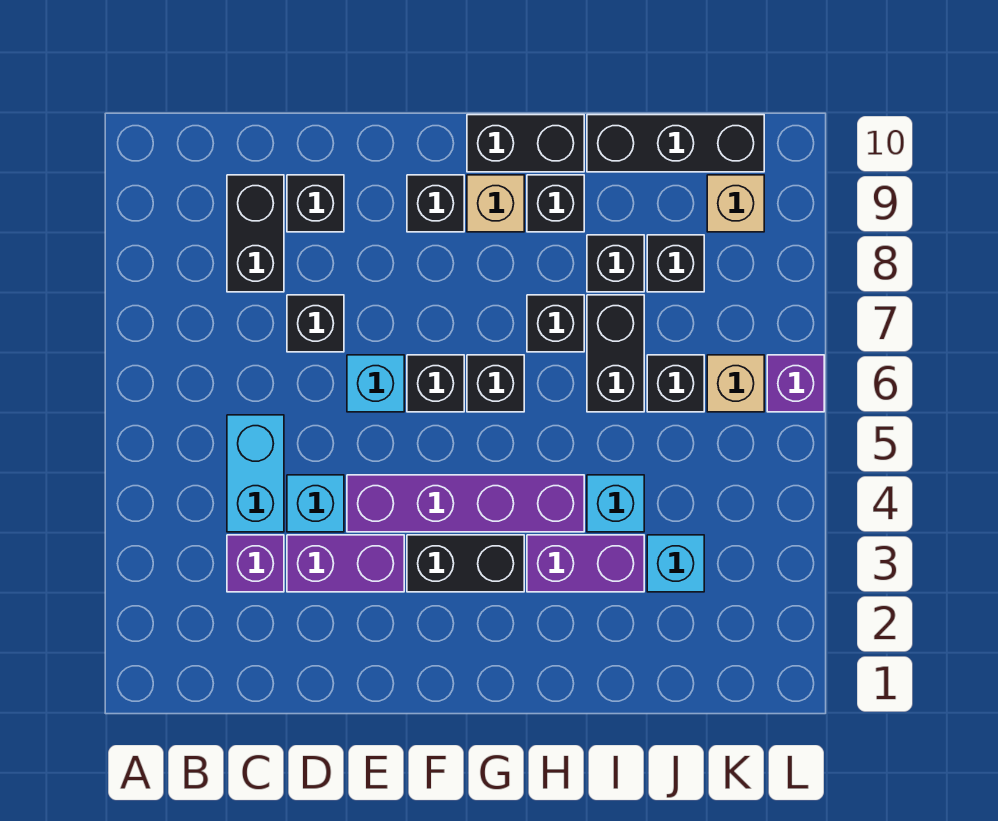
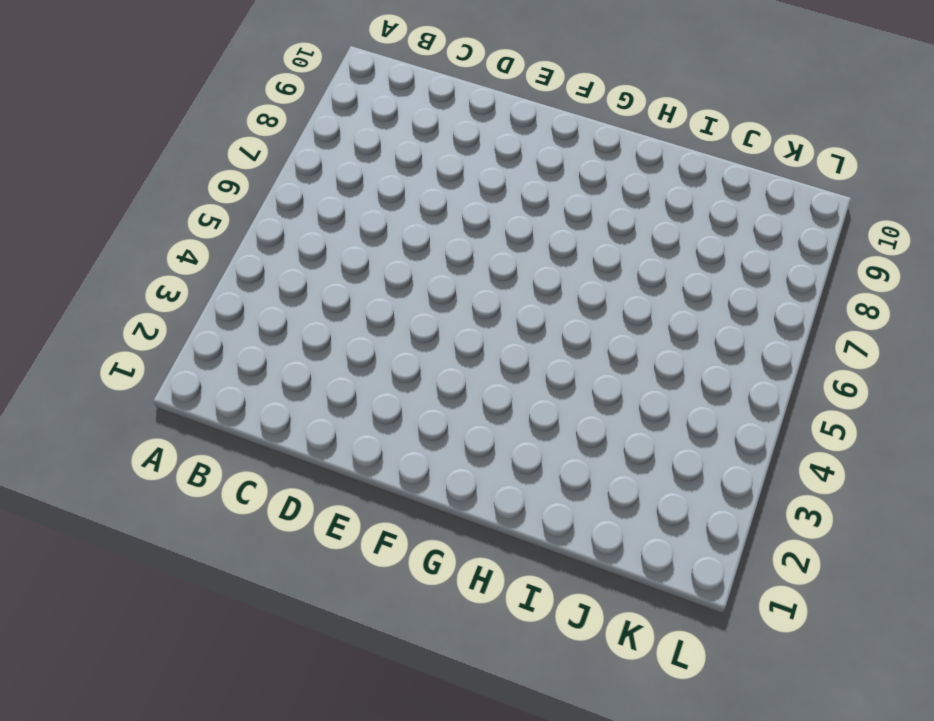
none -> purple 1x1 brick [227,535,284,592]
none -> cyan 1x2 brick [227,415,284,532]
none -> black 1x2 brick [227,175,284,292]

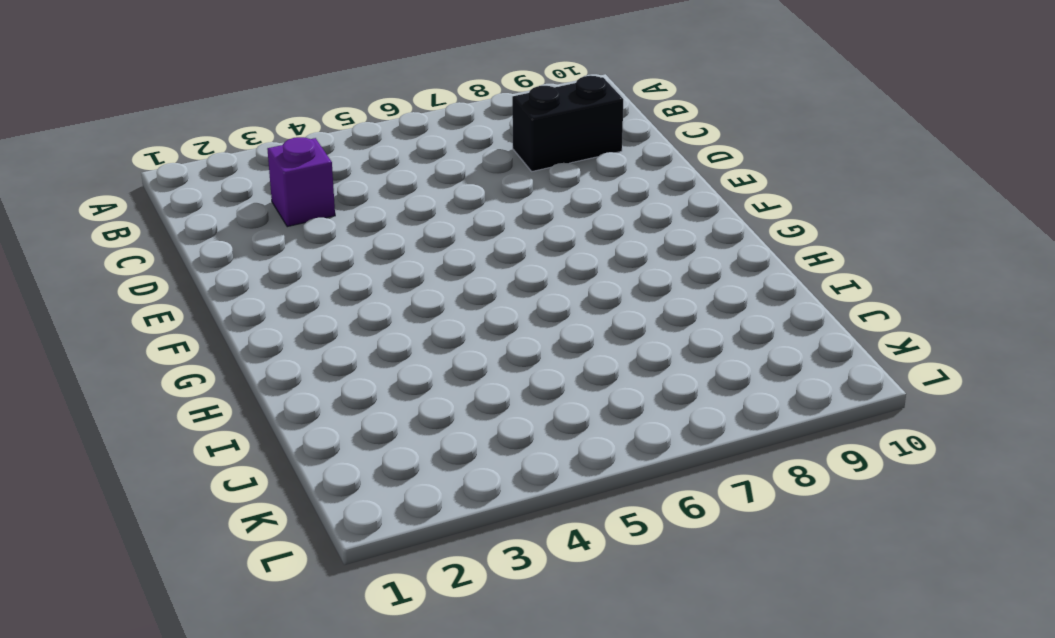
none -> cyan 1x2 brick [227,415,284,532]
none -> purple 1x2 brick [287,535,404,592]
none -> cyan 1x1 brick [287,475,344,532]

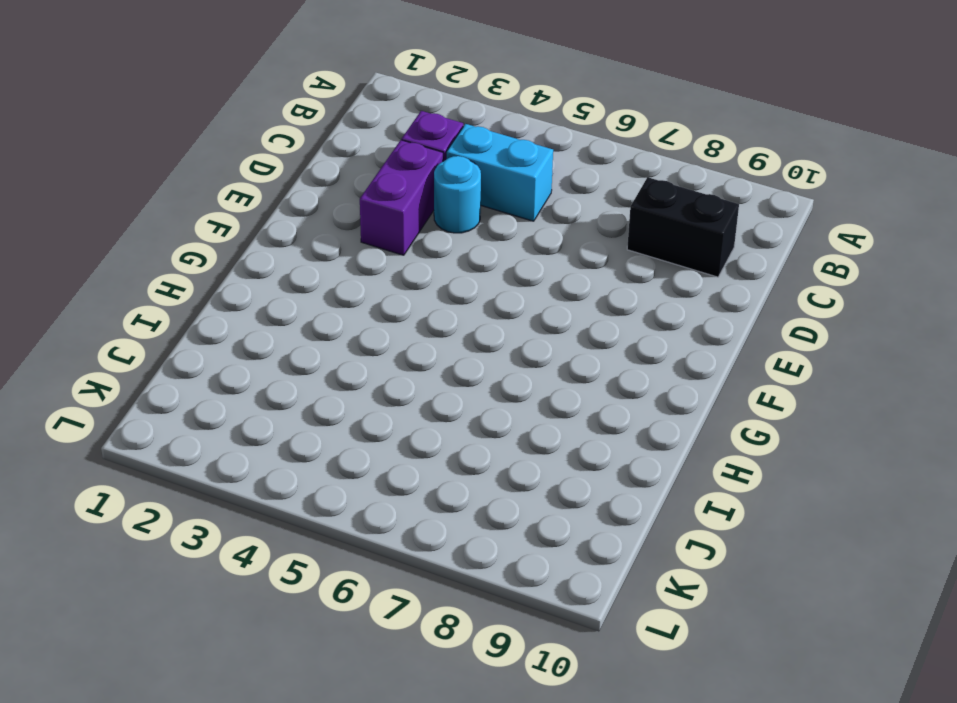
cyan 1x1 round brick [434,156,481,233] -> cyan 1x1 brick [287,475,344,532]
none -> black 1x1 brick [287,295,344,352]
none -> black 1x1 brick [287,175,344,232]
none -> purple 1x4 brick [347,475,584,532]

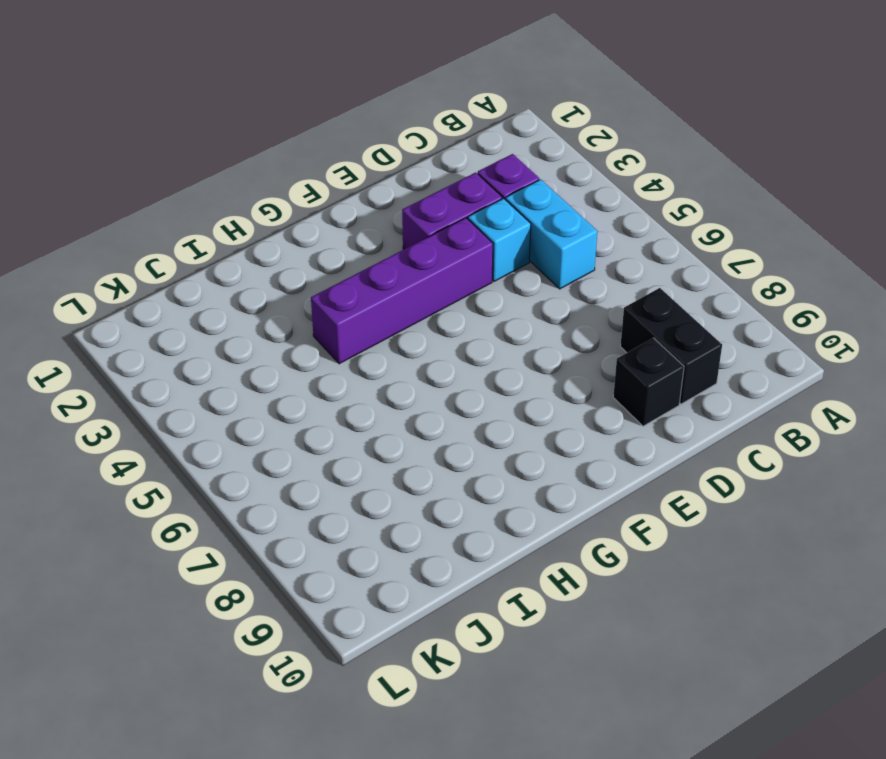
none -> black 1x1 brick [287,295,344,352]
none -> cyan 1x1 brick [347,355,404,412]
none -> black 1x2 brick [407,535,524,592]

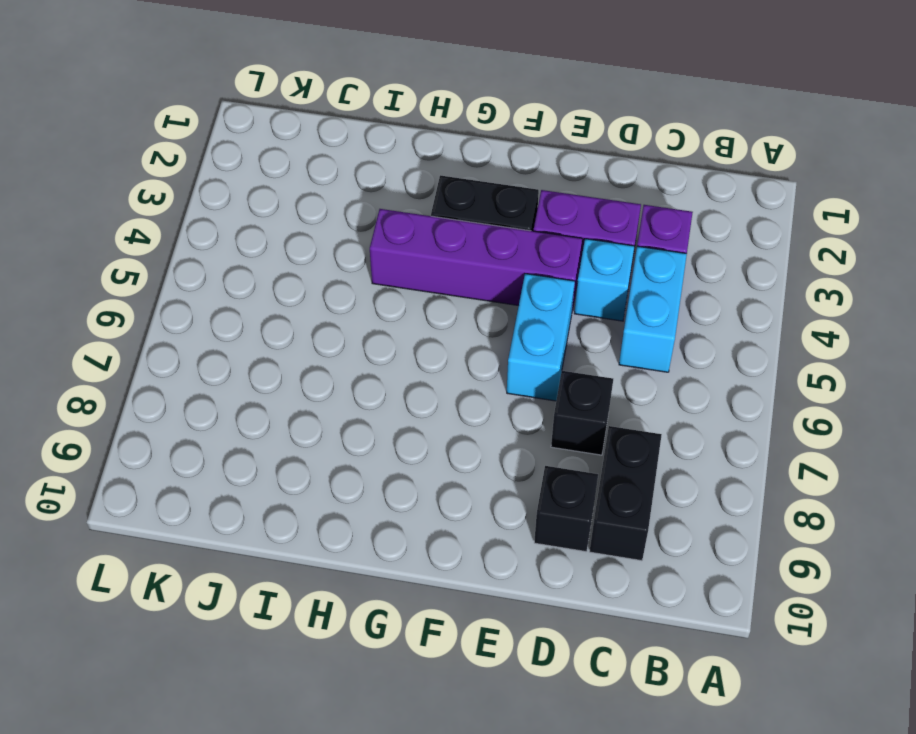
cyan 1x2 brick [507,274,575,401] -> cyan 1x1 brick [347,355,404,412]
none -> black 1x1 brick [407,355,464,412]
none -> black 1x1 brick [407,175,464,232]
none -> black 1x1 brick [467,355,524,412]

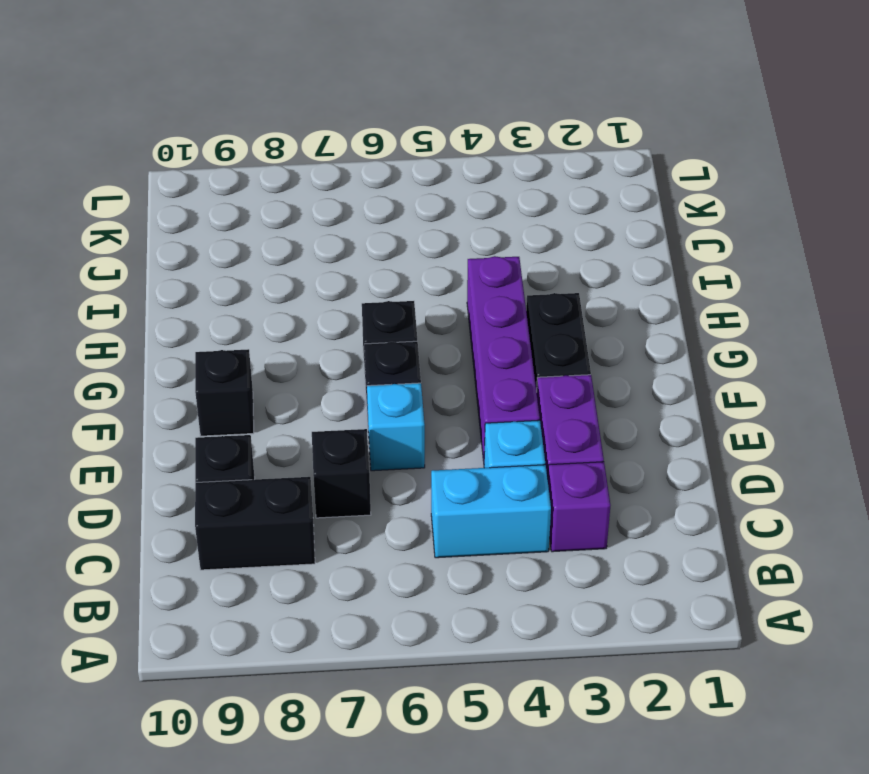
none -> tan 1x1 brick [467,175,524,232]
none -> black 1x2 brick [467,115,584,172]
none -> purple 1x2 brick [527,535,644,592]

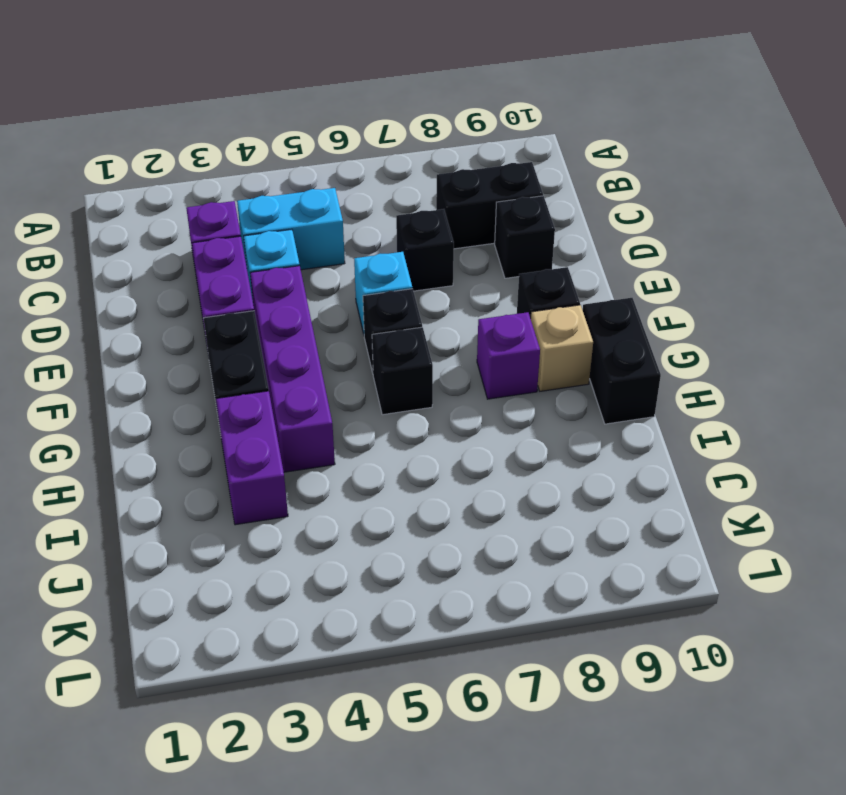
purple 1x1 brick [477,312,540,399] -> purple 1x1 brick moved to [767,355,824,412]
none -> black 1x1 brick [527,295,584,352]
none -> black 1x1 brick [527,175,584,232]
none -> cyan 1x1 brick [587,475,644,532]

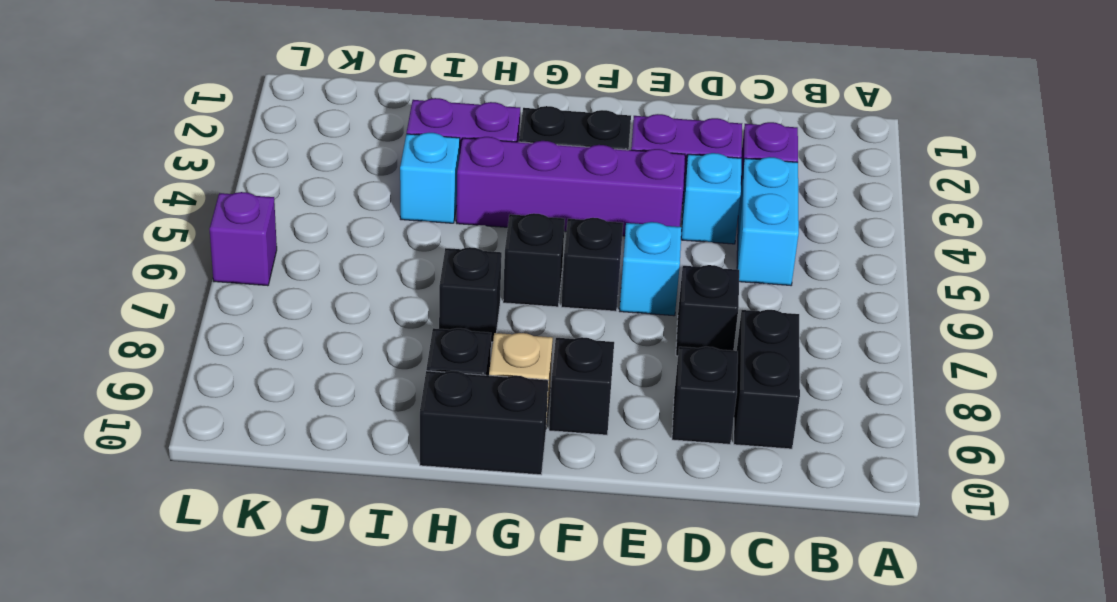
none -> black 1x2 brick [587,295,644,412]
none -> black 1x1 brick [587,235,644,292]
none -> black 1x3 brick [587,115,764,172]

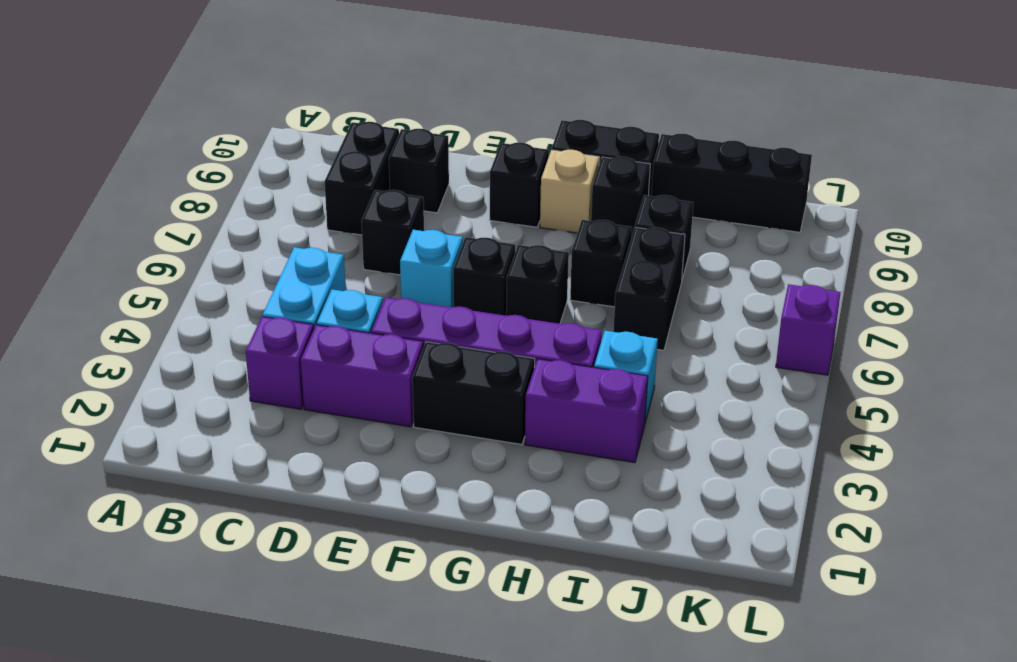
none -> cyan 1x1 brick [647,535,704,592]
none -> black 1x1 brick [647,355,704,412]
none -> black 1x1 brick [647,235,704,292]

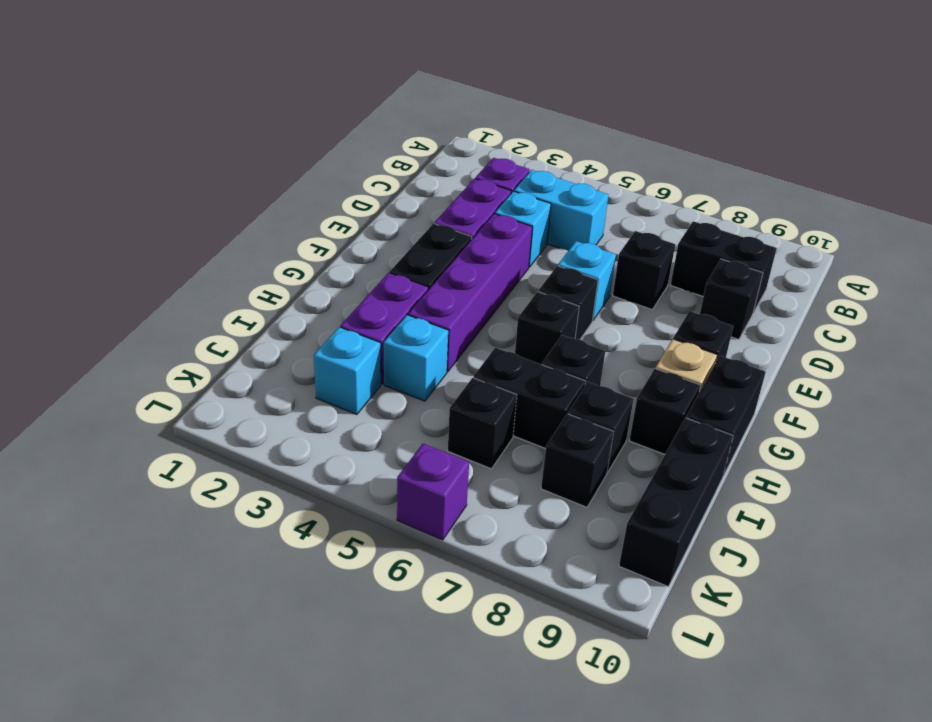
none -> tan 1x1 brick [707,355,764,412]
none -> tan 1x1 brick [707,175,764,232]

